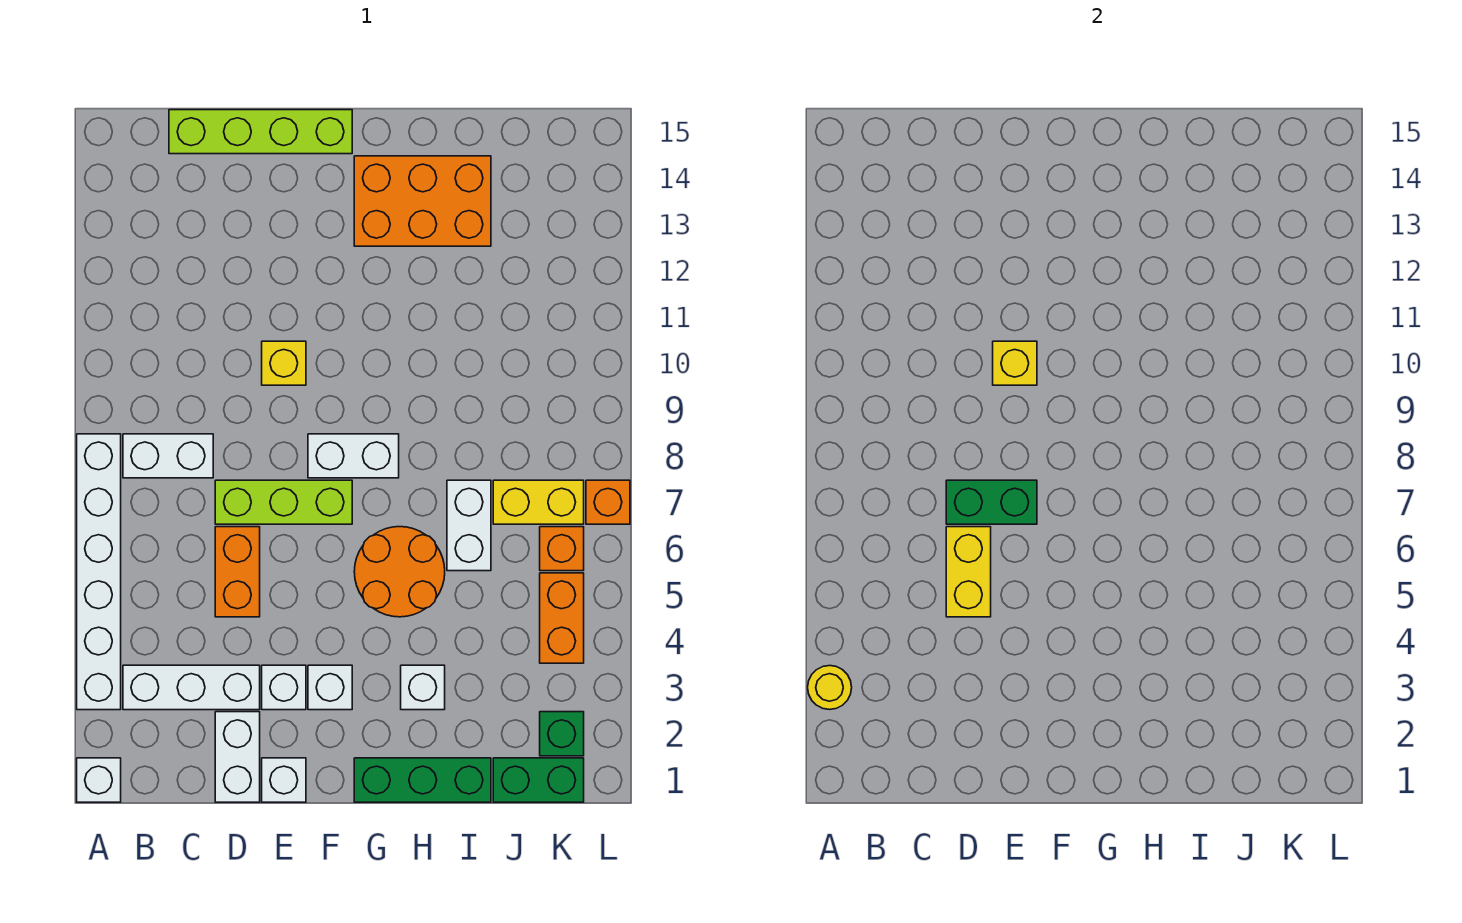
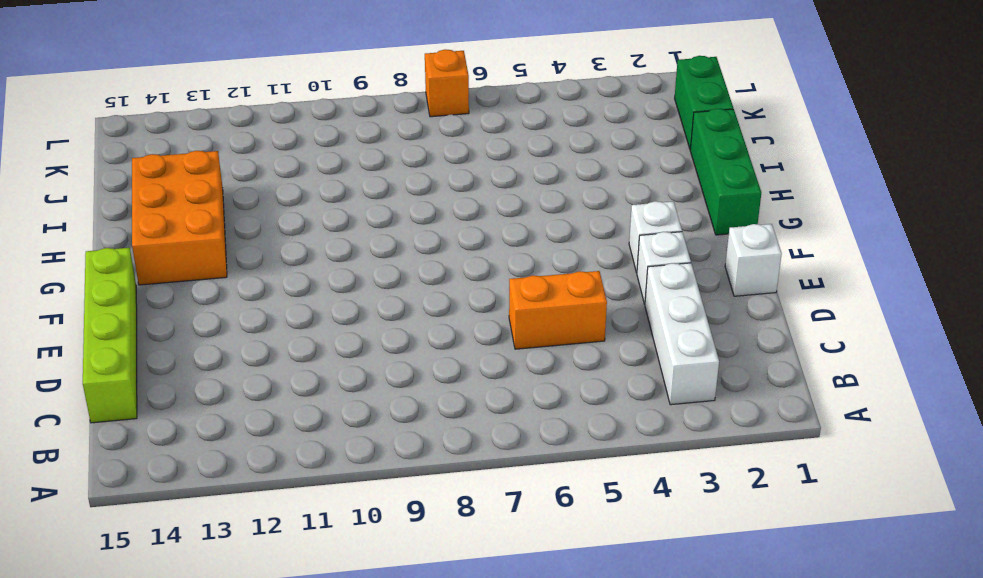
none -> white 1x1 brick [77,758,121,802]
none -> white 1x6 brick [77,434,121,710]
none -> white 1x2 brick [123,434,213,478]

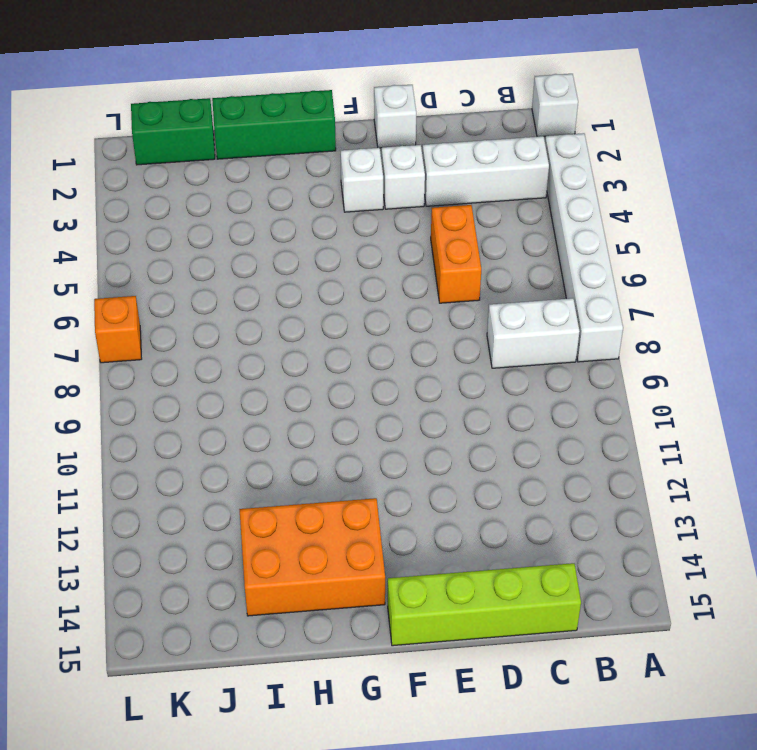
none -> white 1x2 brick [215,712,260,802]
none -> lime 1x3 brick [215,480,352,524]
none -> yellow 1x1 brick [262,341,306,385]

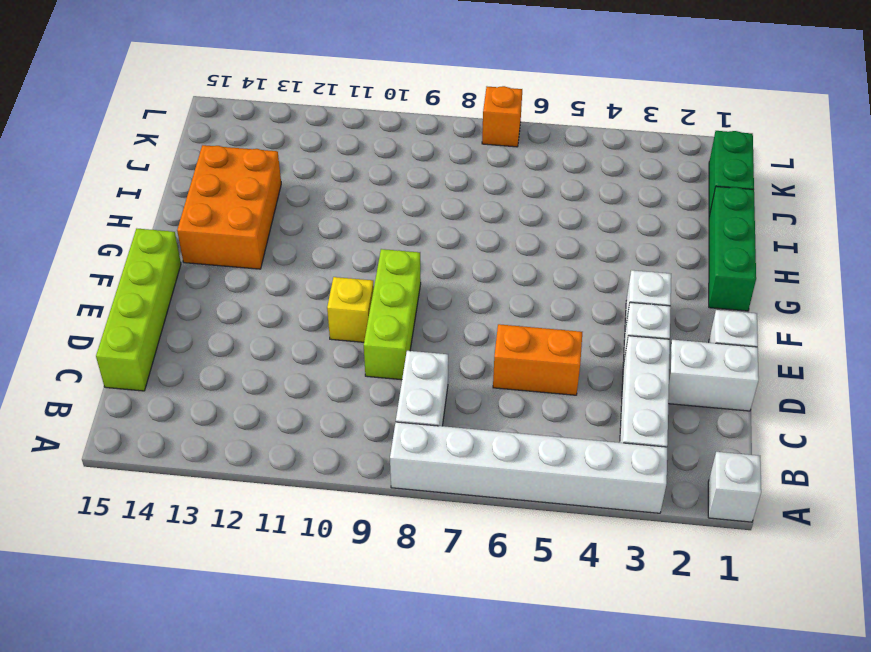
lime 1x3 brick [364,249,421,380] -> lime 1x3 brick moved to [215,480,352,524]
none -> white 1x2 brick [308,434,399,478]
none -> orange 2x2 round brick [354,527,445,617]
none -> white 1x1 brick [401,665,445,710]

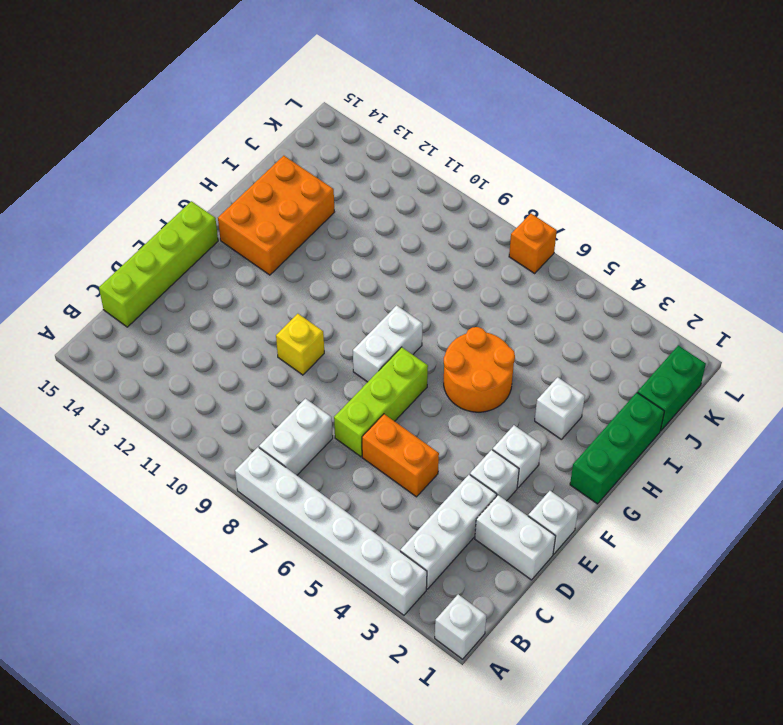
none -> white 1x2 brick [447,480,491,571]
none -> yellow 1x2 brick [493,480,584,524]
none -> green 1x1 brick [540,712,584,756]

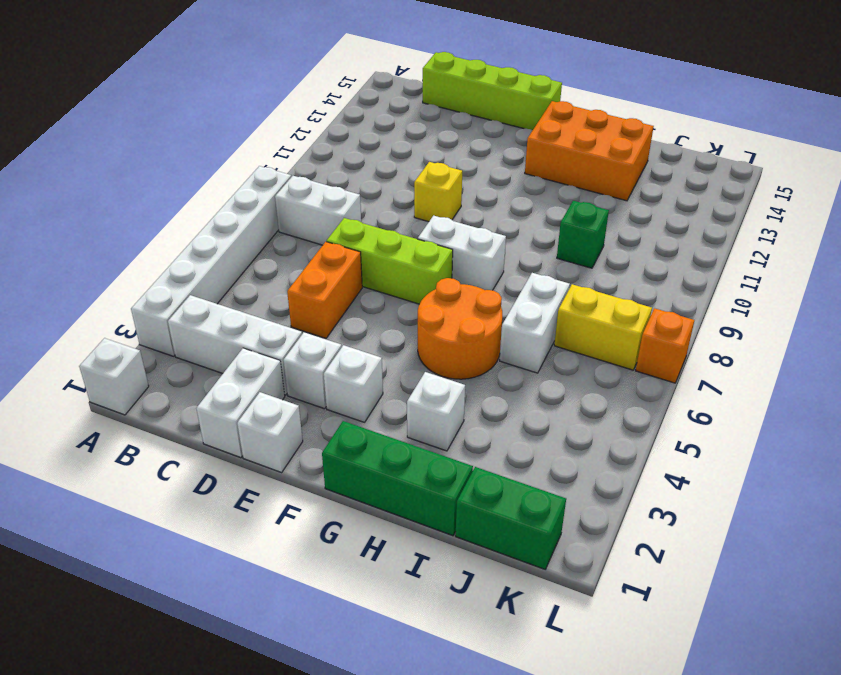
green 1x1 brick [557,201,609,268] -> green 1x1 brick moved to [540,712,584,756]
none -> orange 1x2 brick [540,573,584,663]
none -> orange 1x1 brick [540,527,584,571]
none -> yellow 1x1 round brick [808,666,852,710]

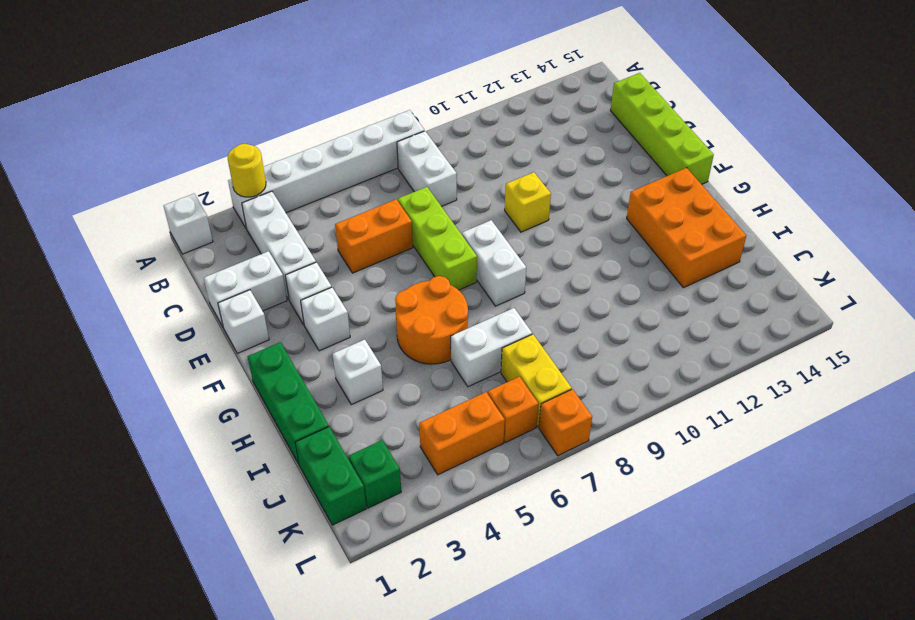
none -> yellow 1x2 brick [946,527,991,617]
none -> green 1x2 brick [946,480,1037,524]
none -> yellow 1x1 brick [993,341,1037,385]

